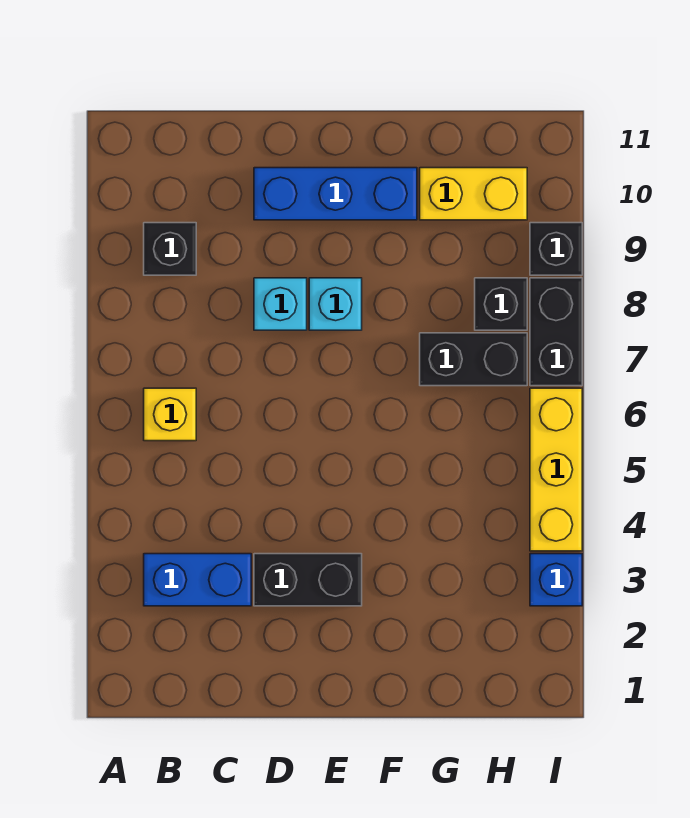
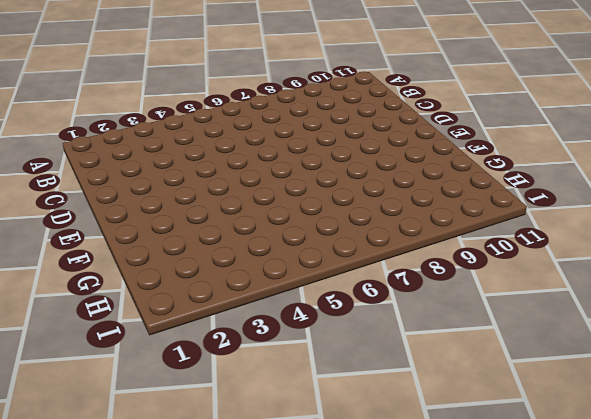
none -> blue 1x2 brick [144,554,251,606]
none -> yellow 1x1 brick [144,388,196,441]
none -> black 1x1 brick [144,223,196,275]

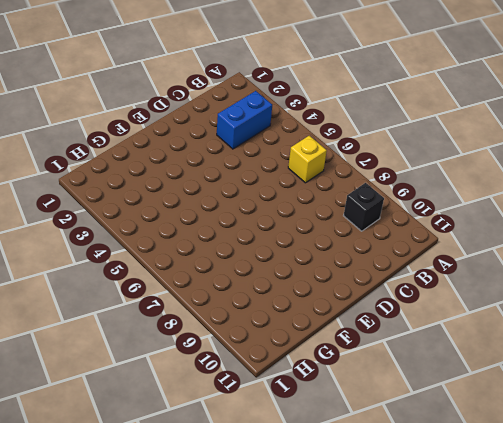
none -> black 1x2 brick [254,554,362,606]
none -> cyan 1x1 brick [254,278,307,330]
none -> blue 1x3 brick [254,168,417,220]

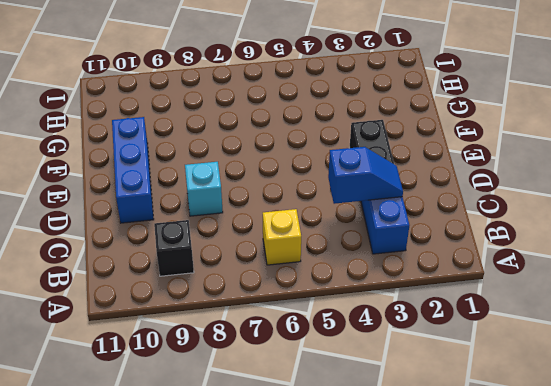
blue 1x2 slope [328,147,403,204] -> none
none -> cyan 1x1 brick [309,278,362,330]
none -> black 1x2 brick [420,333,527,386]
none -> yellow 1x2 brick [420,168,527,220]

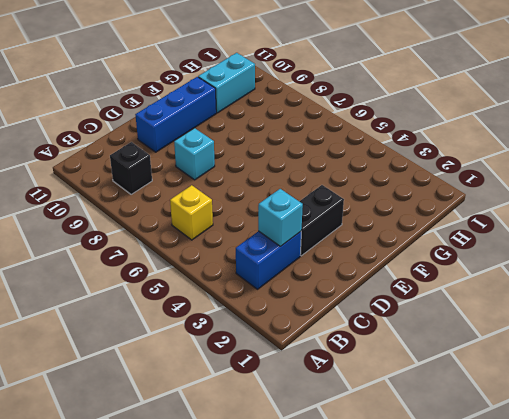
cyan 1x1 brick [258,189,303,247] -> cyan 1x1 brick moved to [309,278,362,330]
cyan 1x2 brick [198,53,255,113] -> yellow 1x2 brick [420,168,527,220]
none -> black 1x2 brick [420,333,527,386]
none -> black 1x1 brick [475,278,527,330]
none -> blue 1x1 brick [530,554,582,606]

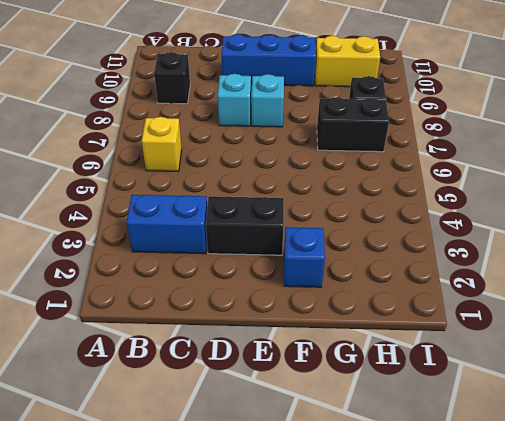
blue 1x1 brick [284,227,325,287] -> blue 1x1 brick moved to [530,554,582,606]
none -> yellow 1x3 brick [530,388,582,551]
none -> black 1x2 brick [530,278,582,386]
none -> black 1x1 brick [530,223,582,275]

